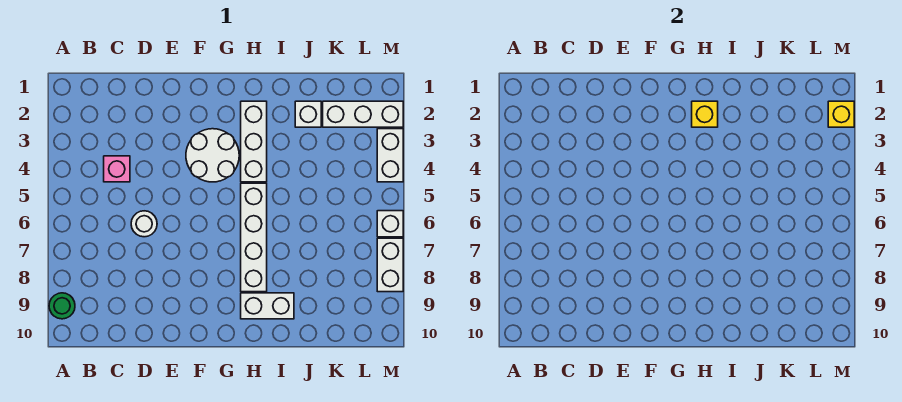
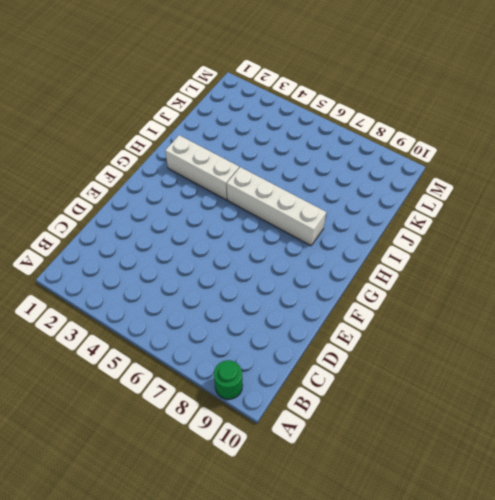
none -> pink 1x1 brick [104,156,130,182]
none -> white 1x1 round brick [131,211,157,237]
none -> white 2x2 round brick [186,129,239,182]

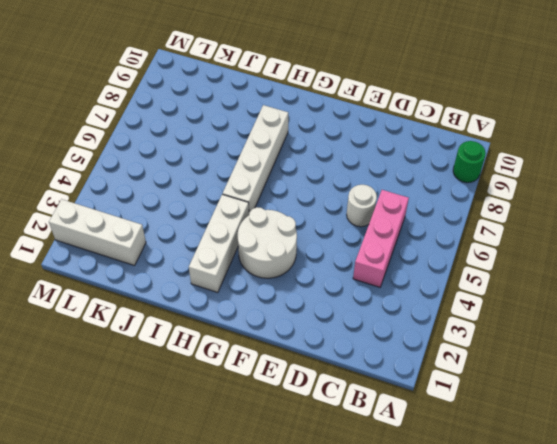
pink 1x3 brick [353,190,409,287] -> pink 1x1 brick [104,156,130,182]
none -> white 1x2 brick [241,293,294,319]
none -> white 1x1 brick [295,101,321,127]
none -> white 1x2 brick [377,129,403,182]

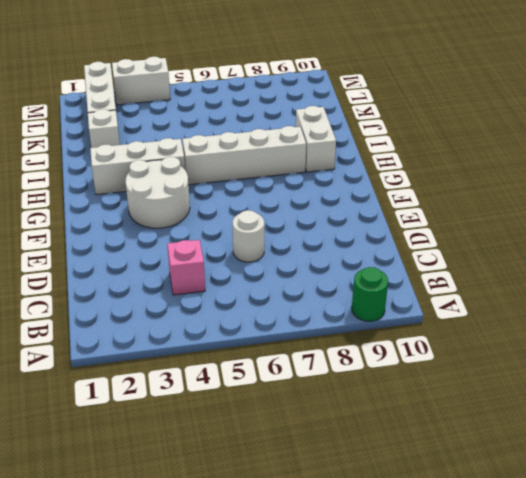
none -> white 1x1 brick [377,211,403,237]
none -> white 1x2 brick [377,238,403,292]
none -> yellow 1x1 brick [692,101,718,127]

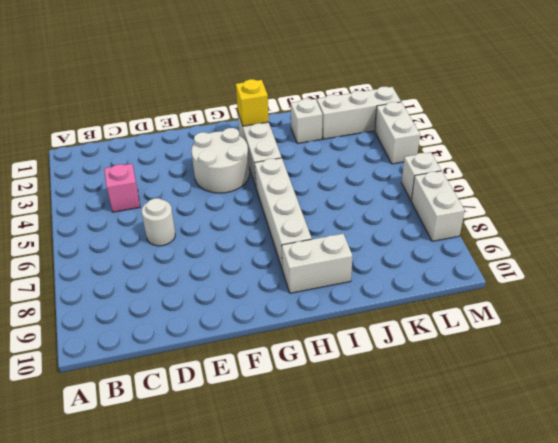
none -> green 1x1 round brick [49,293,75,319]
none -> yellow 1x1 brick [828,101,854,127]

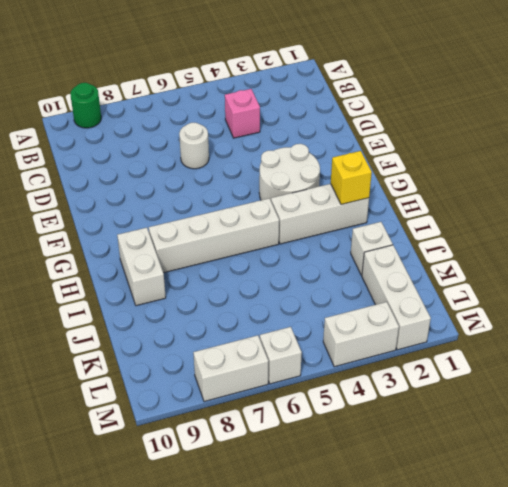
none -> yellow 1x1 brick [828,101,854,127]

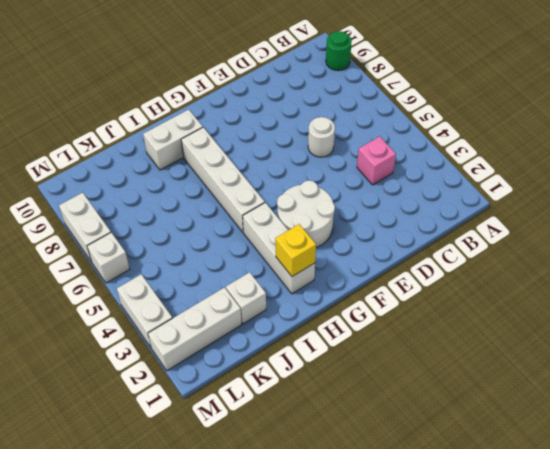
none -> yellow 1x1 brick [828,101,854,127]

